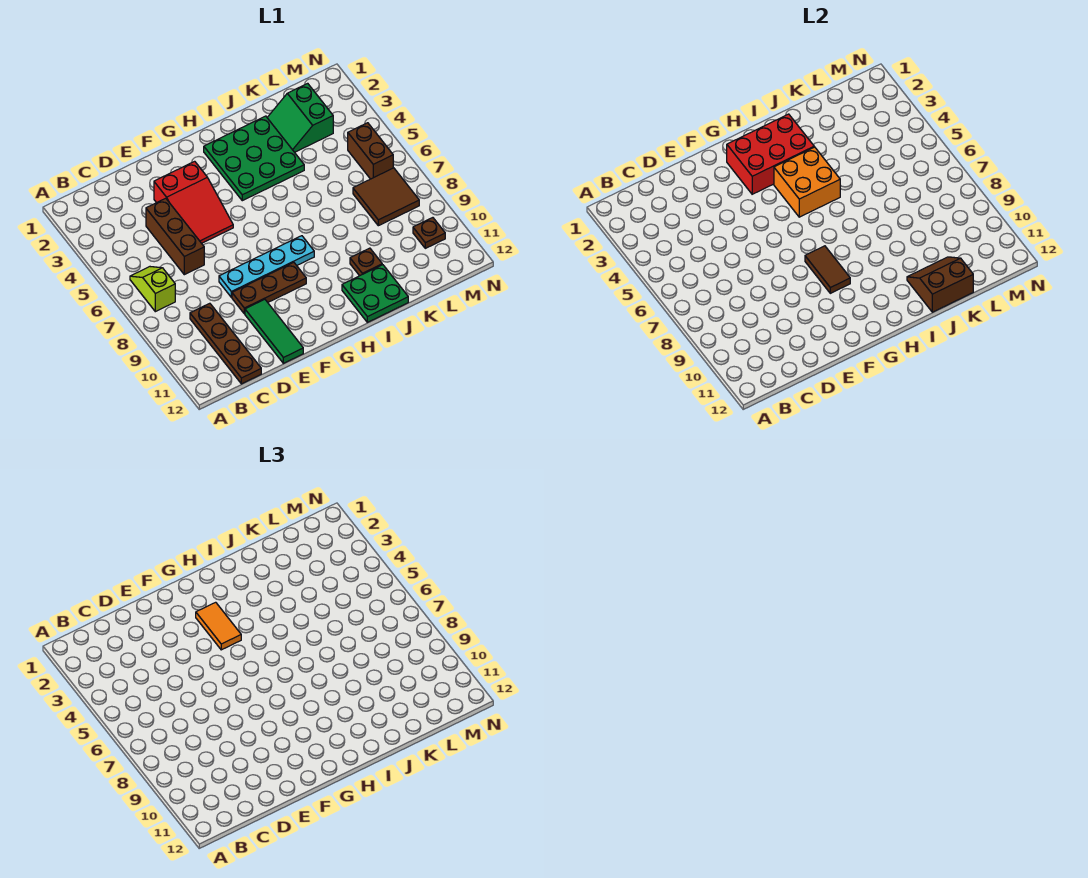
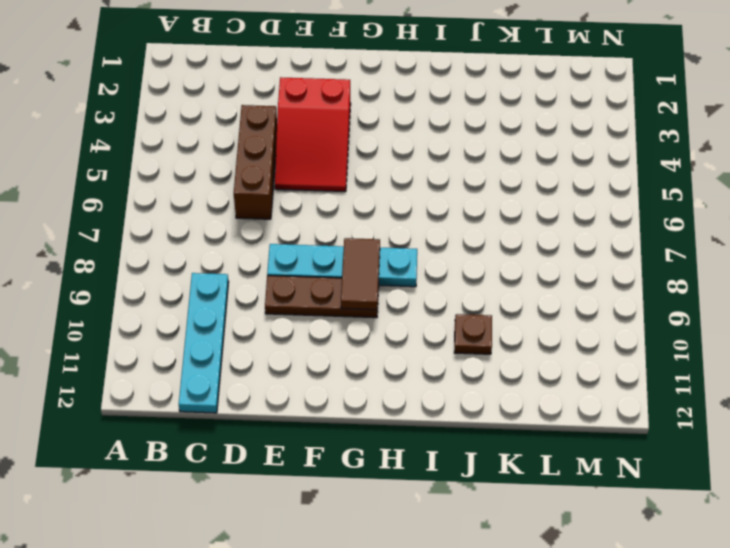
cyan 1x4 plate [179,273,229,413] -> brown 1x4 plate [190,303,261,384]
none -> lime 1x2 slope [130,267,175,312]
none -> green 1x3 tile [245,299,303,363]
none -> green 3x3 plate [204,116,304,201]

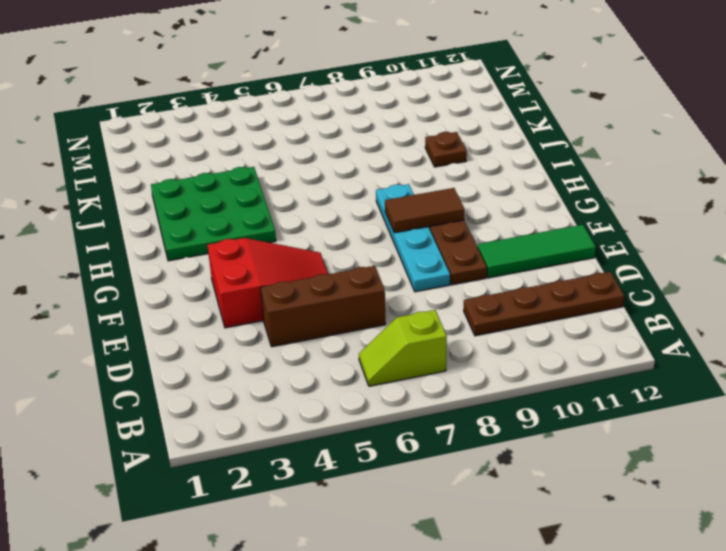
none -> green 2x2 plate [342,265,408,322]
none -> green 2x2 slope [267,83,333,152]
none -> brown 2x2 tile [353,168,419,226]

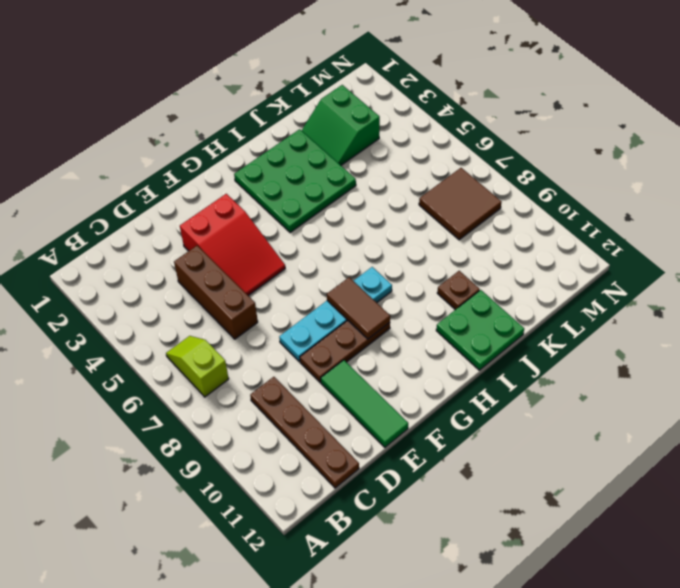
none -> brown 1x2 brick [348,123,393,179]
none -> brown 1x1 plate [413,218,445,248]
none -> red 2x3 brick [727,114,814,194]

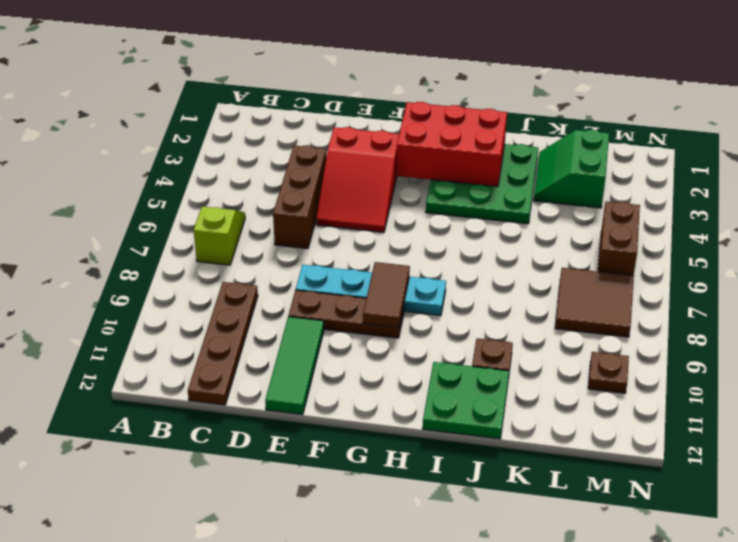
none -> orange 2x2 brick [774,147,840,217]
none -> brown 2x2 slope [907,257,973,312]
none -> orange 1x2 tile [196,602,241,650]

